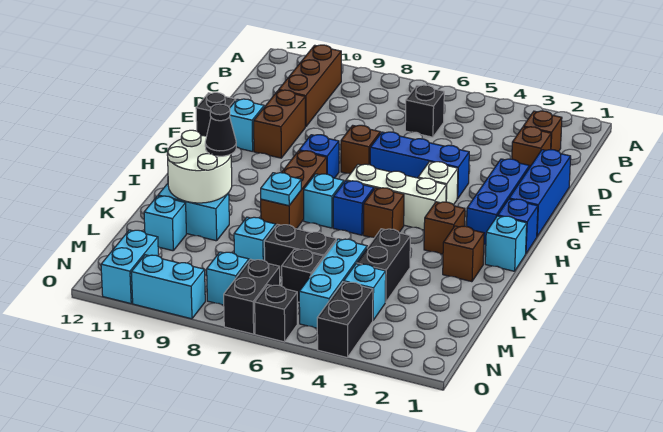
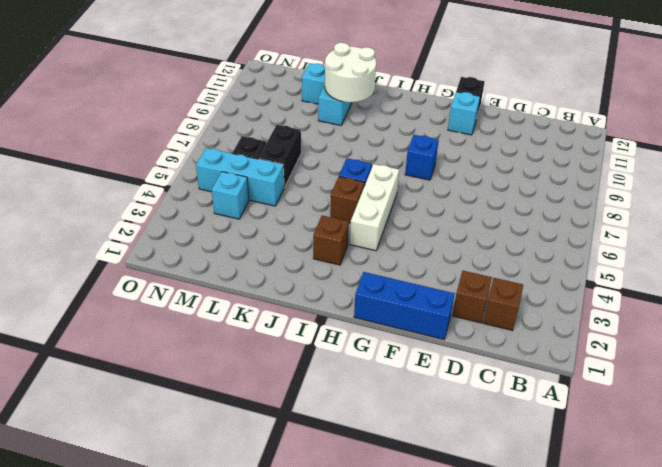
none -> brown 1x3 brick [279,45,341,127]
none -> black 1x1 brick [405,85,444,137]
none -> brown 1x2 brick [254,90,305,158]
none -> blue 1x3 brick [467,159,529,245]

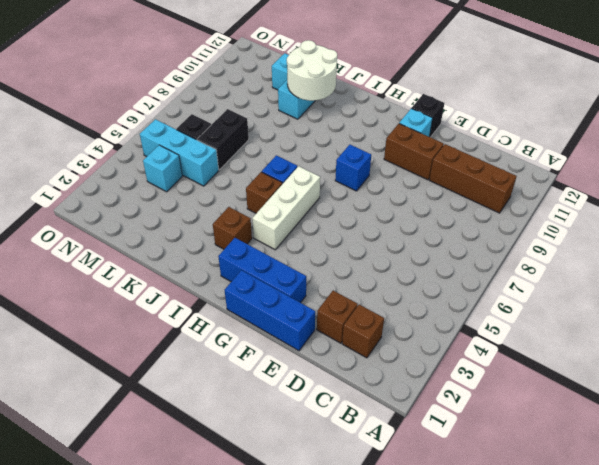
none -> black 1x1 brick [405,85,444,137]
none -> blue 1x3 brick [370,132,469,199]
none -> brown 1x1 brick [341,125,380,173]
none -> white 1x1 brick [418,162,458,205]

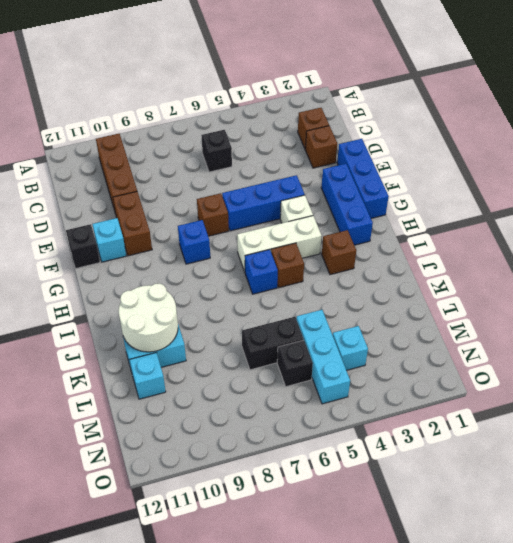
none -> blue 1x1 brick [498,199,538,253]
none -> brown 1x3 brick [261,151,327,229]
none -> cyan 1x1 brick [485,216,527,271]
none -> cyan 1x1 brick [304,174,344,228]

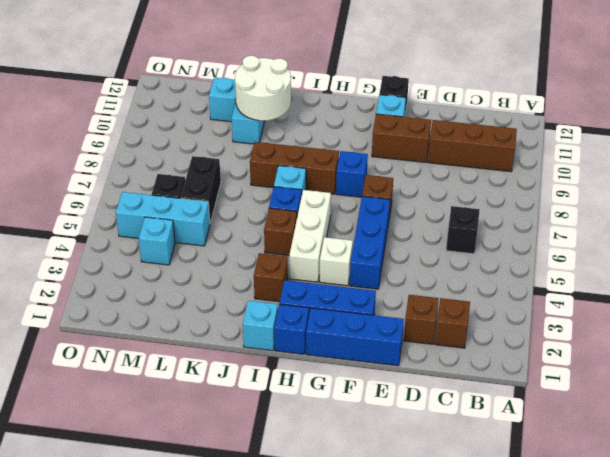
none -> brown 1x1 brick [443,226,484,282]
none -> black 1x2 brick [357,229,410,302]
none -> cyan 1x1 brick [234,217,276,261]
none -> black 1x2 brick [317,282,373,358]

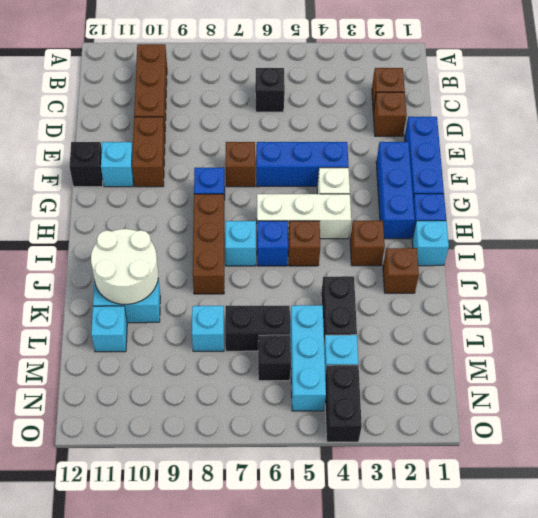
none -> black 1x2 brick [224,259,280,334]
none -> cyan 1x1 brick [207,252,249,305]
none -> cyan 1x2 brick [101,230,158,304]
none -> black 1x1 brick [255,285,297,342]

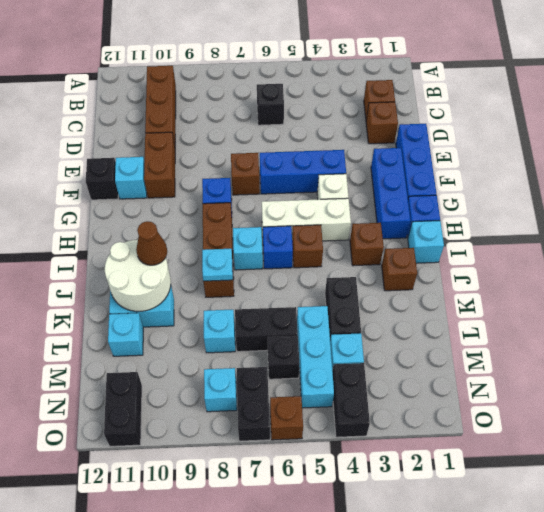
brown 1x1 cone [136,221,167,265] -> black 1x1 cone [205,104,236,156]
black 1x2 brick [104,372,142,446] -> cyan 1x2 brick [101,230,158,304]
brown 1x1 brick [270,396,303,440] -> black 1x1 brick [255,285,297,342]
none -> cyan 1x2 brick [131,255,205,319]

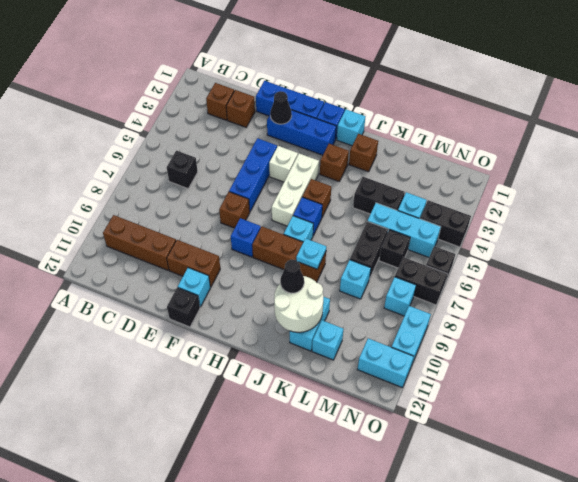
black 1x1 cone [270,91,292,124] -> none

